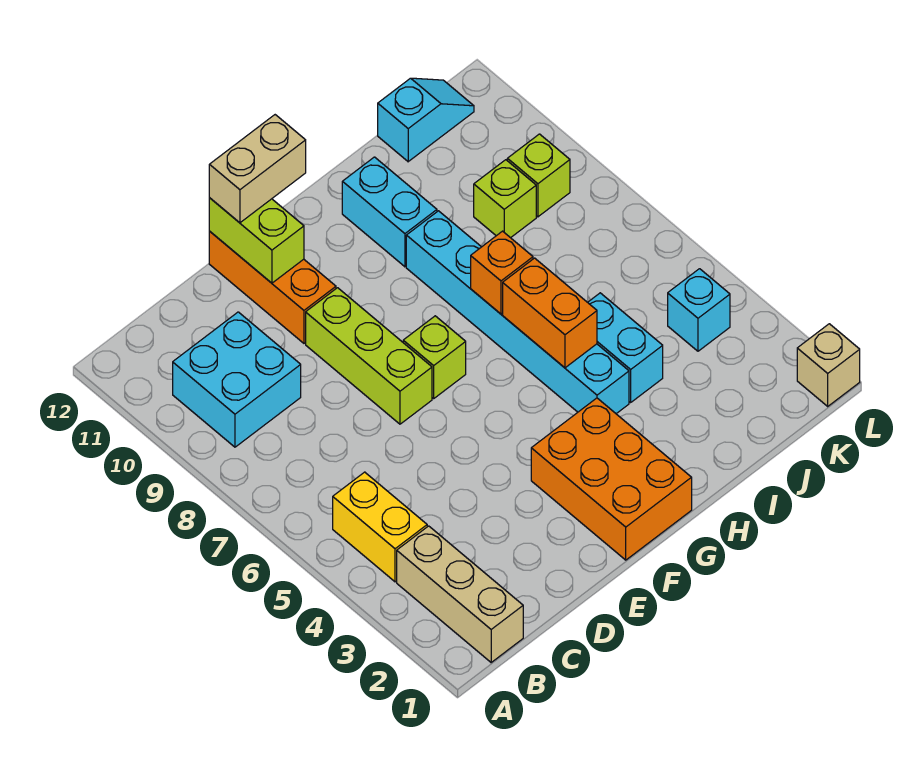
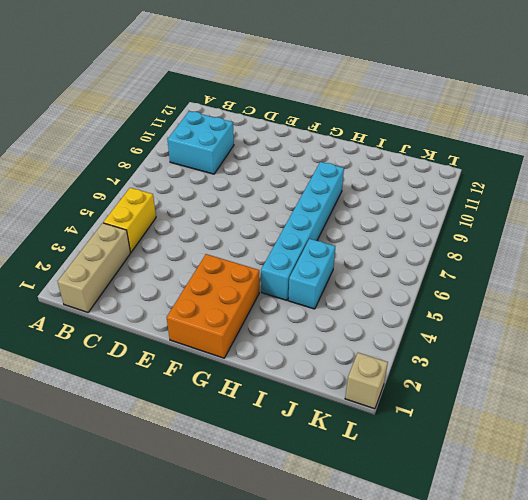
none -> lime 1x3 brick [306,288,432,424]
none -> orange 1x3 brick [209,231,336,343]
none -> lime 1x1 brick [403,316,466,398]

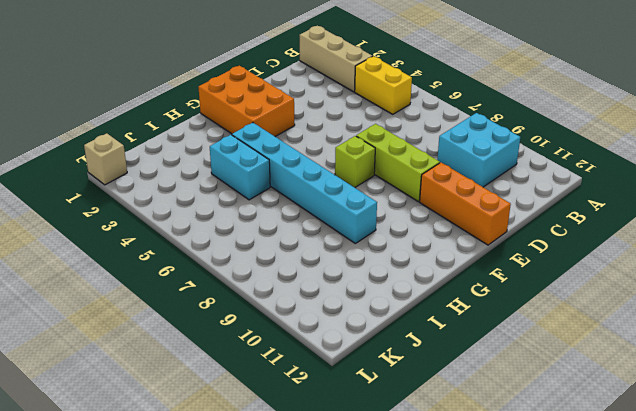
none -> cyan 1x2 brick [342,157,437,267]
none -> lime 1x1 brick [474,160,536,238]
none -> cyan 1x2 slope [378,78,474,162]

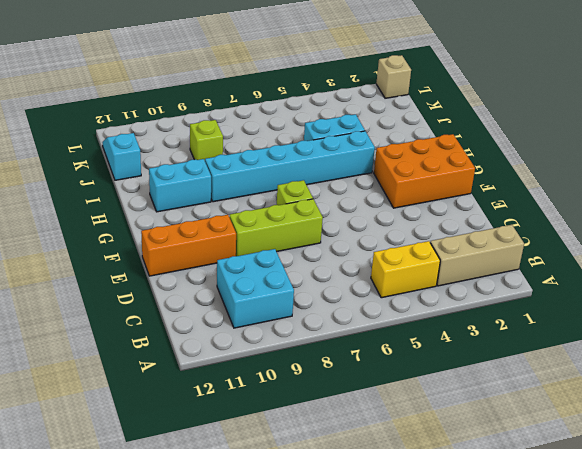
none -> cyan 1x1 brick [668,269,730,351]
none -> lime 1x1 brick [507,134,570,217]
none -> lime 1x2 brick [209,198,304,283]

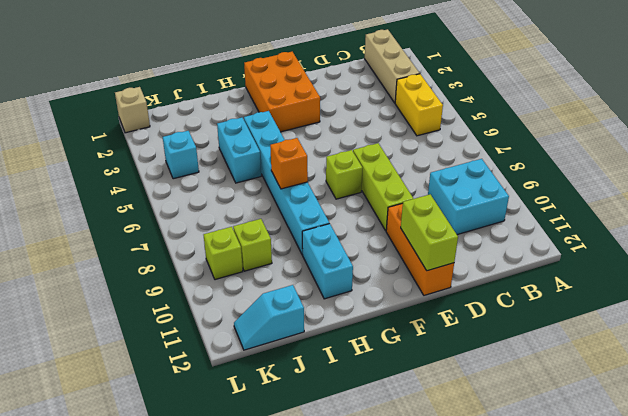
none -> orange 1x2 brick [503,258,597,368]
none -> tan 1x2 brick [209,115,306,223]

